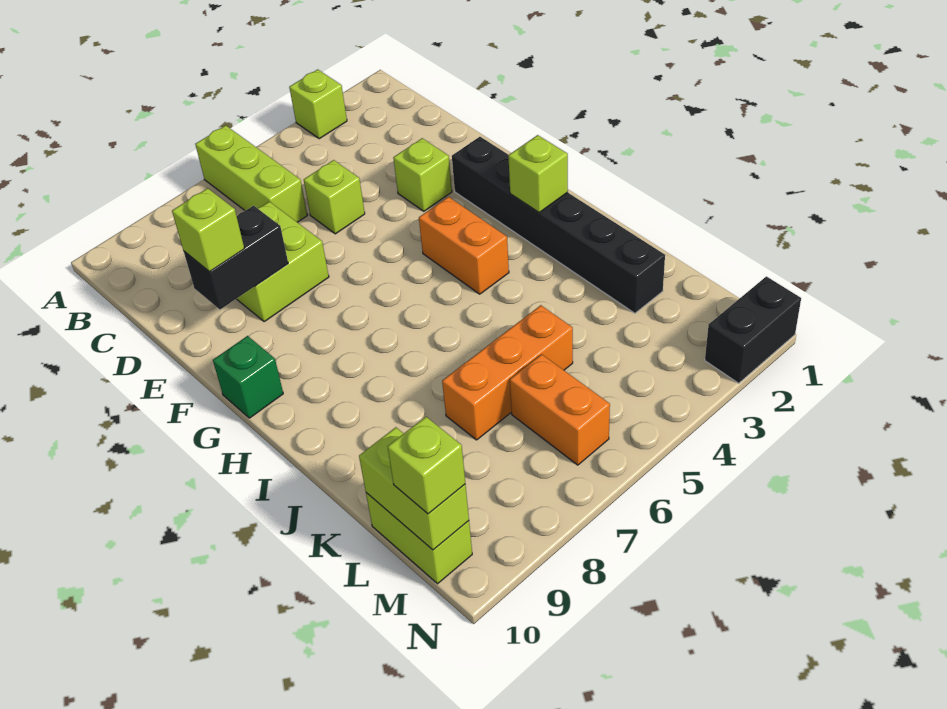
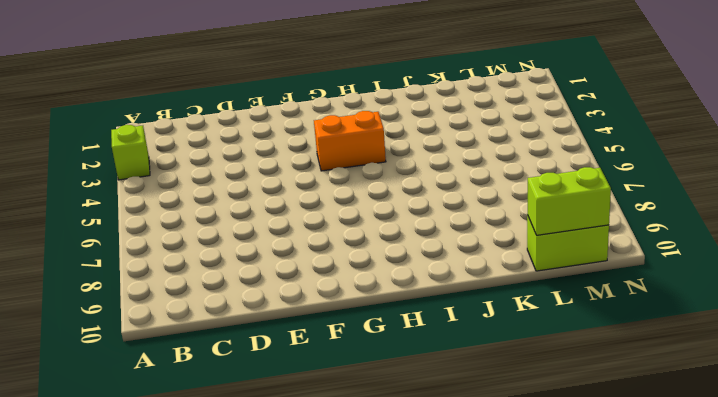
none -> lime 1x3 brick [195,125,307,222]
none -> lime 1x1 brick [304,160,365,234]
none -> lime 2x2 brick [237,202,329,322]

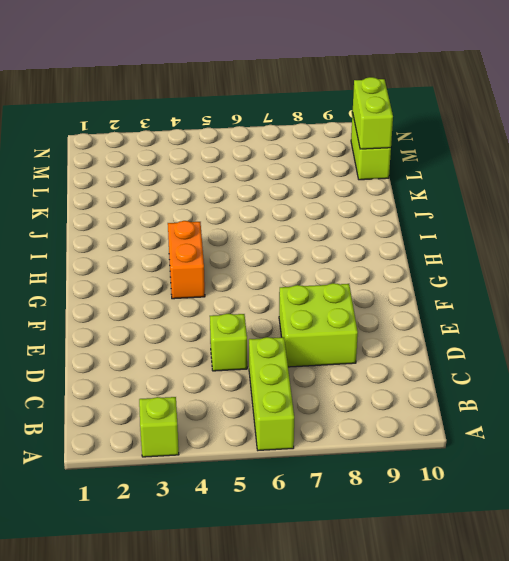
none -> lime 1x1 brick [393,138,452,211]
none -> black 1x6 brick [452,137,665,313]
none -> green 1x1 brick [213,336,283,418]

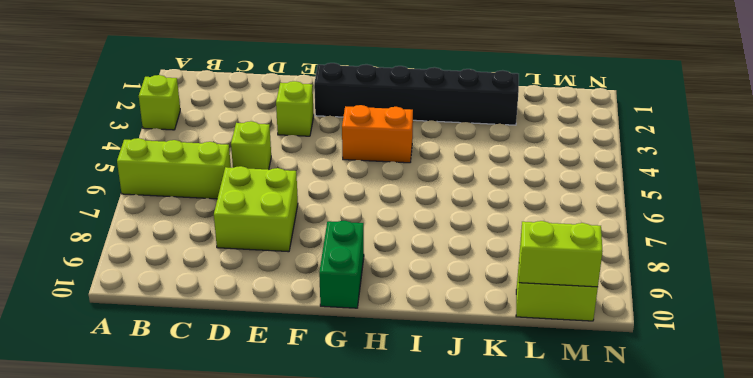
green 1x2 brick [319,221,364,308] -> green 1x1 brick [213,336,283,418]
none -> orange 1x3 brick [442,305,573,440]
none -> orange 1x2 brick [510,354,610,465]
none -> black 1x2 brick [705,276,801,383]

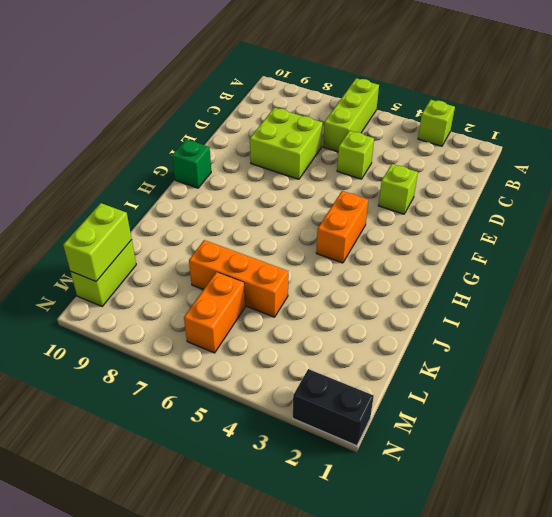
none -> black 1x6 brick [452,137,665,313]
none -> black 1x2 brick [184,206,288,309]
none -> lime 1x1 brick [508,135,568,212]

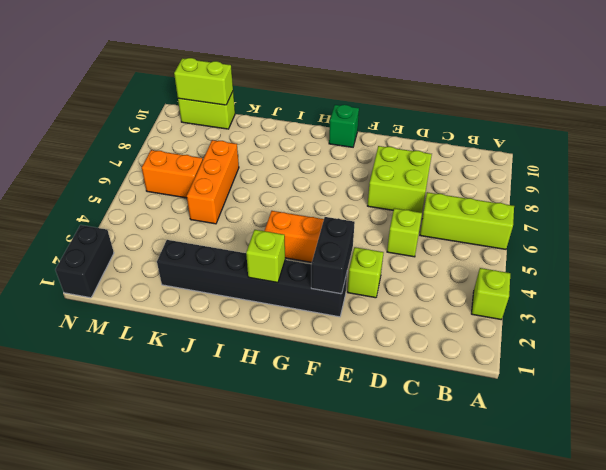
black 1x2 brick [311,217,355,294] -> black 1x2 brick moved to [184,206,288,309]
none -> lime 1x1 brick [172,188,244,272]
none -> lime 1x1 brick [388,417,465,514]

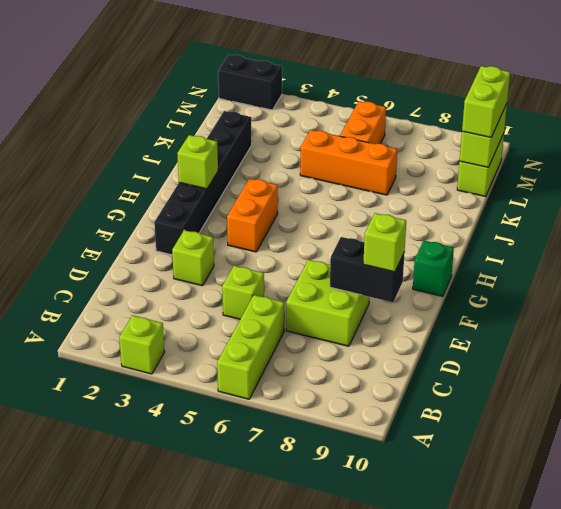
lime 1x2 brick [462,66,510,137] -> lime 1x1 brick [388,417,465,514]

